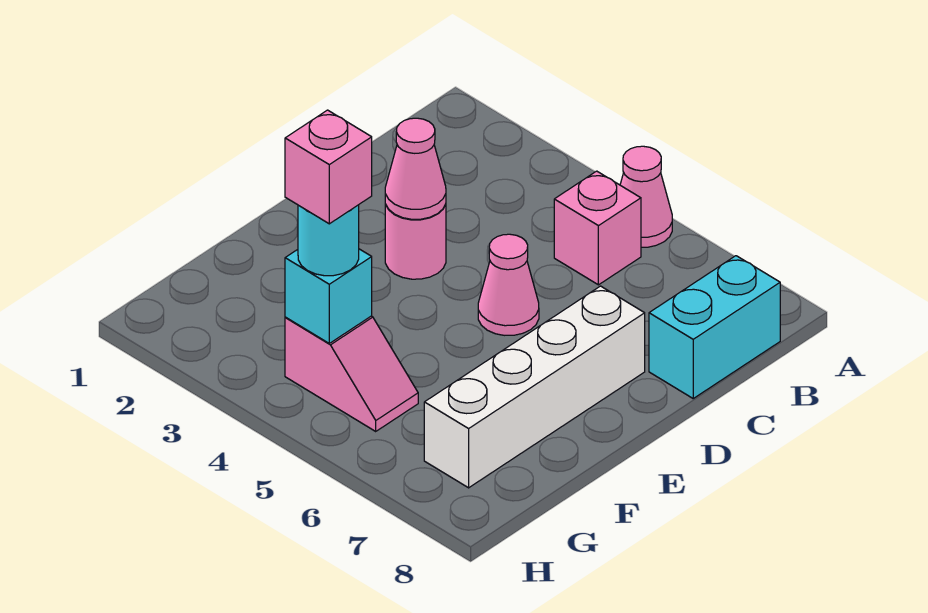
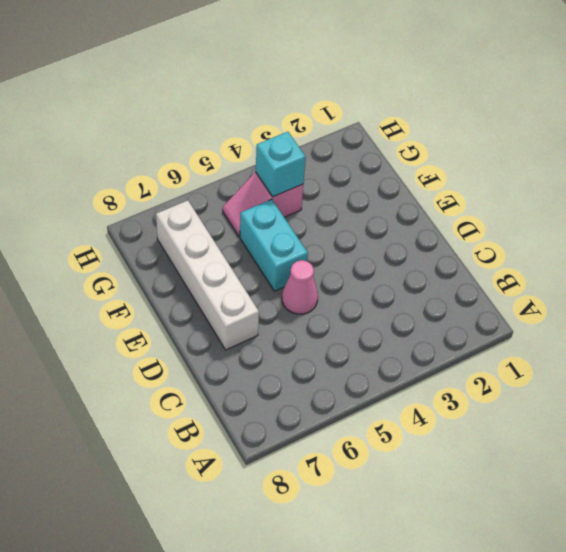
cyan 1x2 brick [240,199,308,291] -> cyan 1x2 brick moved to [649,256,780,398]
none -> pink 1x1 cone [620,146,672,247]
none -> pink 1x1 brick [554,171,641,285]

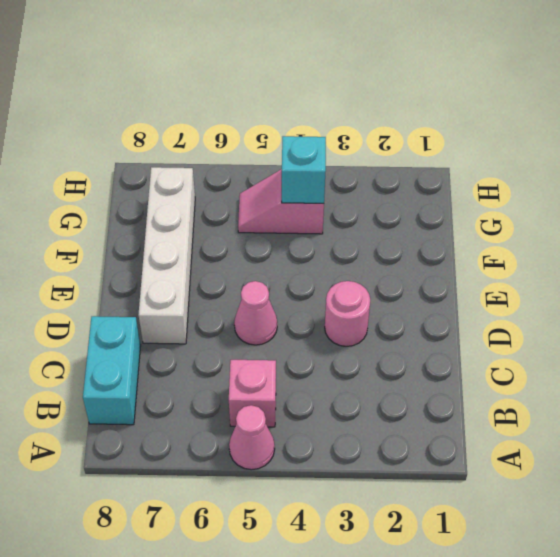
none -> pink 1x1 cone [385,118,446,219]
none -> cyan 1x1 round brick [298,205,359,276]

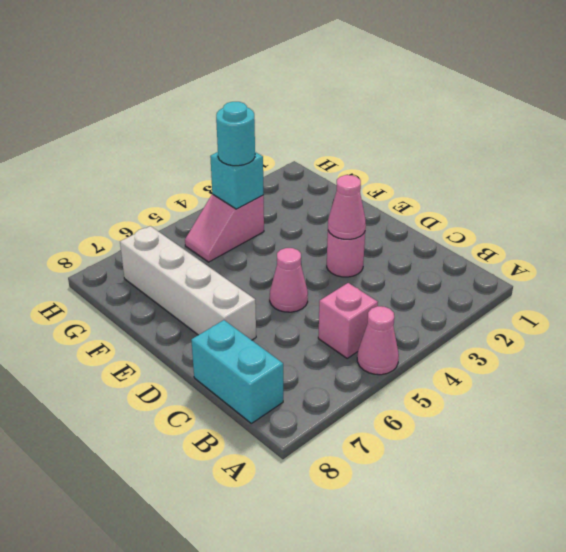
none -> pink 1x1 brick [285,110,372,224]

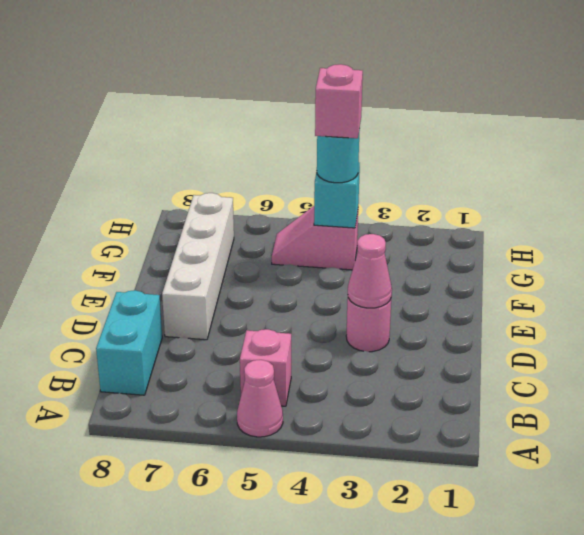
none -> pink 1x1 cone [478,234,539,335]

